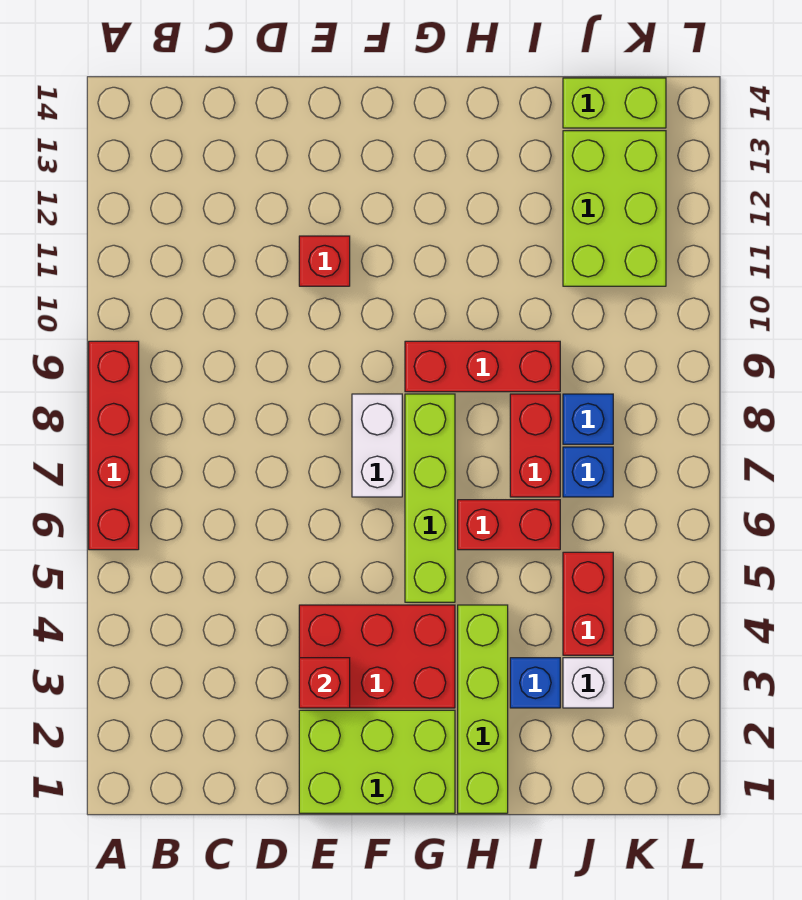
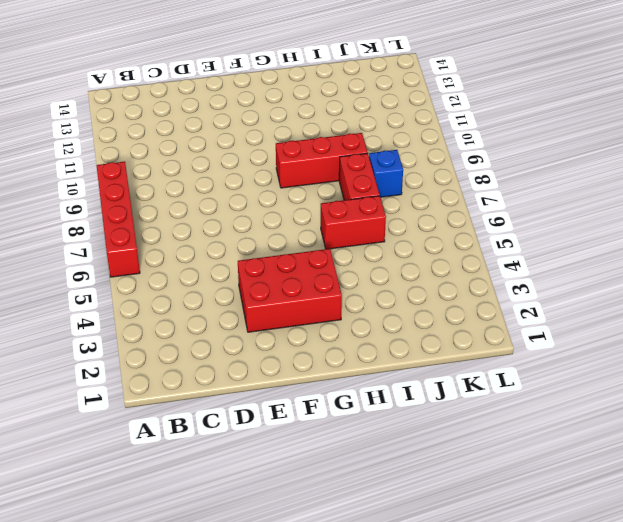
none -> lime 2x3 brick [299,710,455,813]
none -> red 1x1 brick [299,236,350,286]
none -> white 1x2 brick [352,394,402,497]

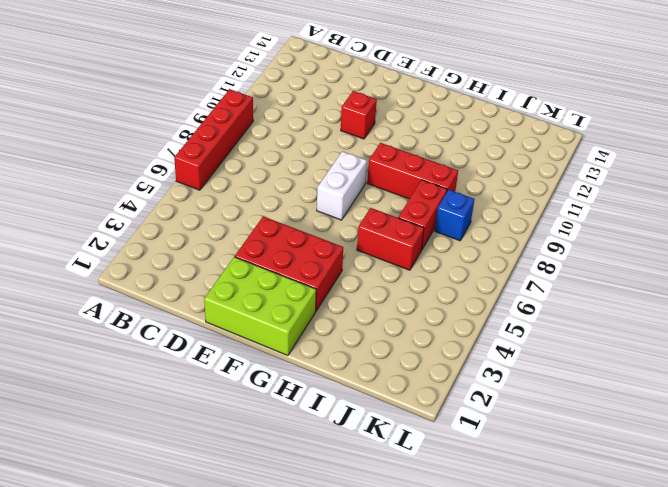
none -> lime 1x4 brick [405,394,455,602]
none -> lime 1x4 brick [458,605,508,813]
none -> blue 1x1 brick [510,658,560,708]

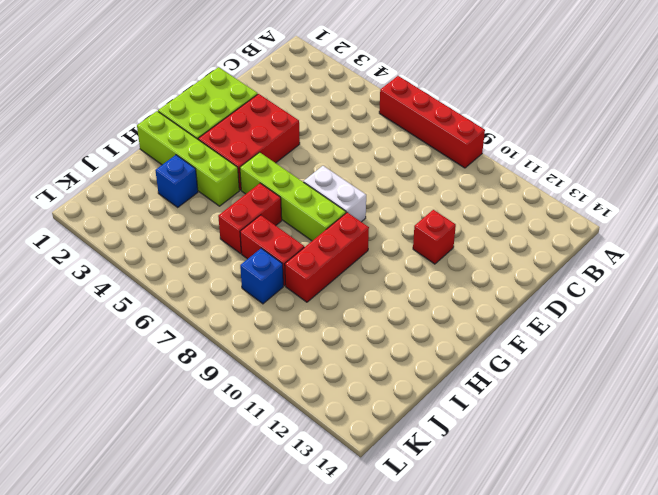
none -> white 1x1 brick [563,658,613,708]
none -> red 1x2 brick [563,552,613,655]
none -> blue 1x1 brick [563,447,613,497]

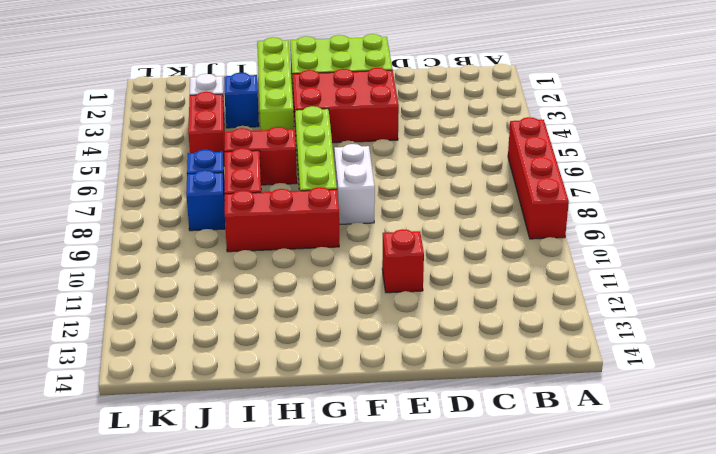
none -> lime 2x3 brick [563,131,666,286]
none -> lime 1x2 brick [563,78,666,128]
none -> red 1x1 brick [299,658,350,708]

